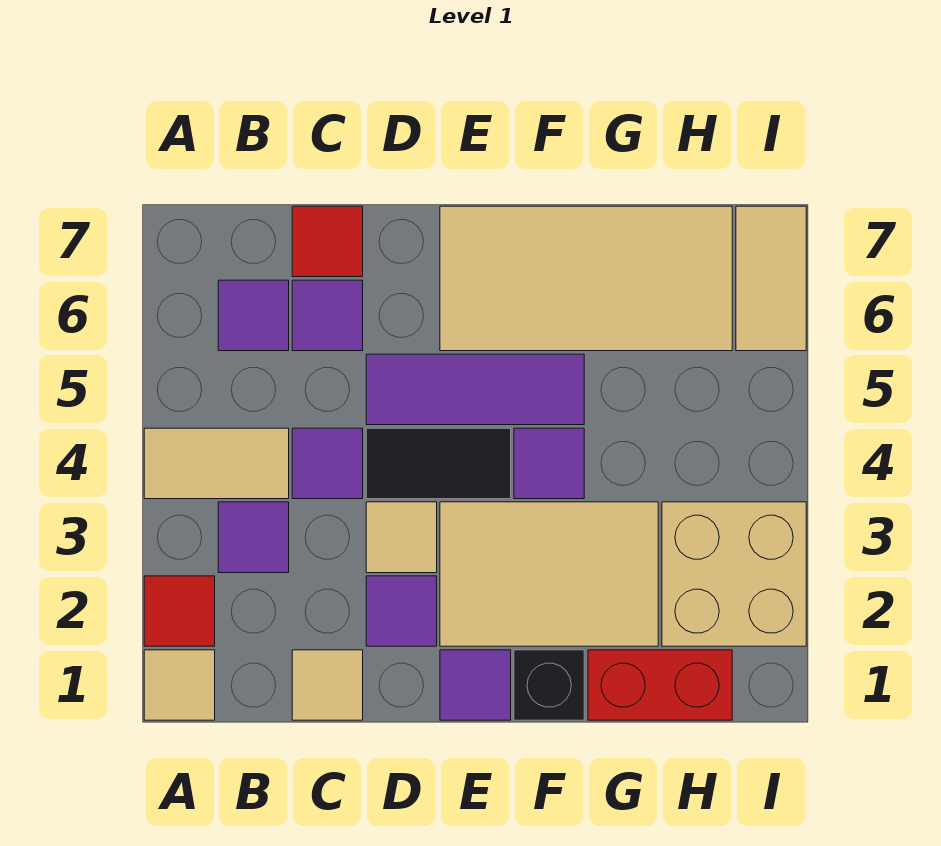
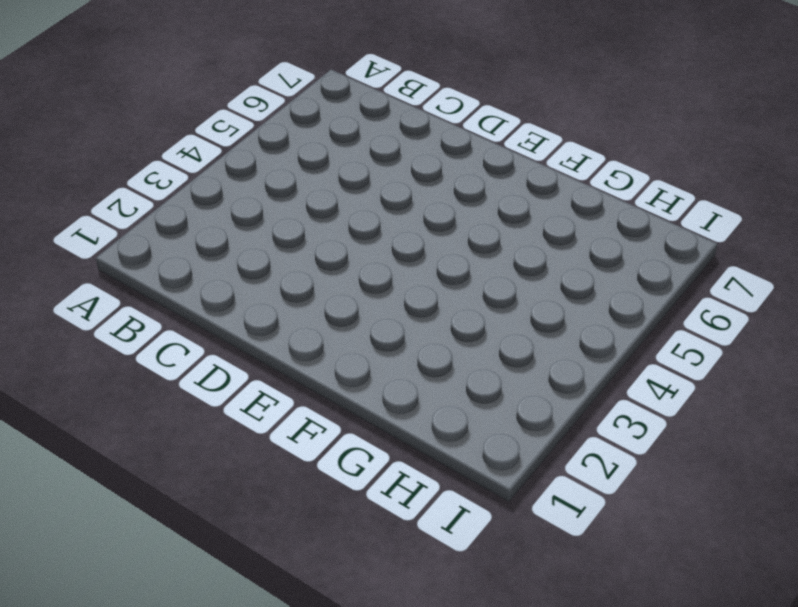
none -> tan 1x1 tile [144,650,215,720]
none -> red 1x1 tile [144,576,215,646]
none -> tan 1x2 tile [144,428,289,499]

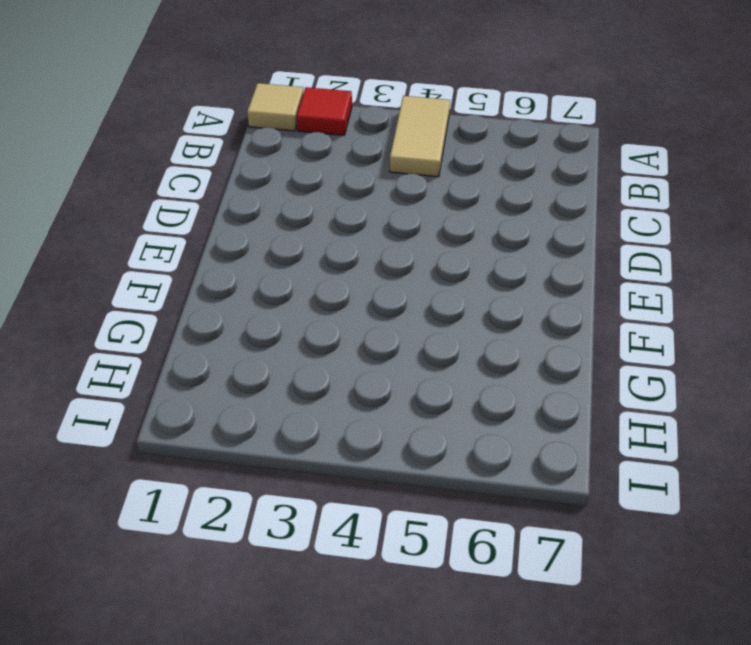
none -> purple 1x1 tile [218,502,289,573]
none -> purple 1x1 tile [218,280,289,351]
none -> tan 1x1 tile [292,650,363,720]

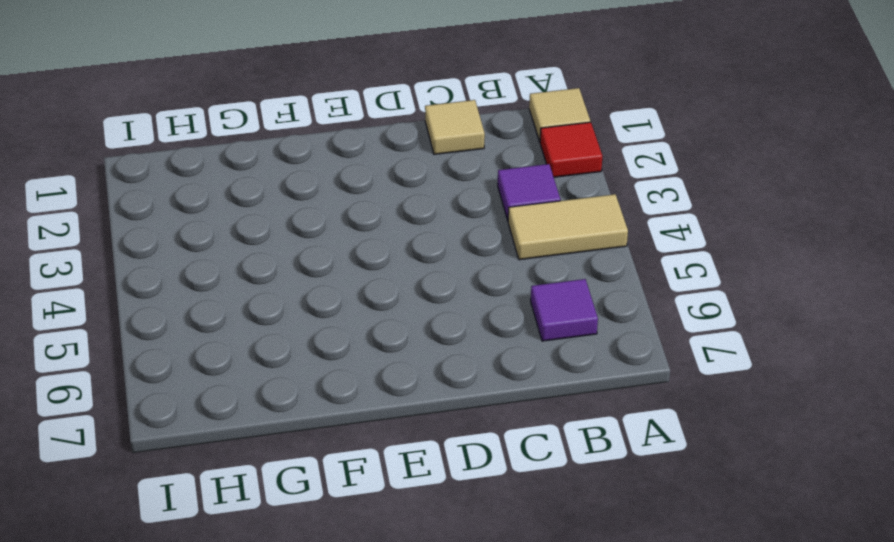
none -> purple 1x1 tile [292,428,363,499]
none -> purple 1x1 tile [292,280,363,351]
none -> red 1x1 tile [292,206,363,277]

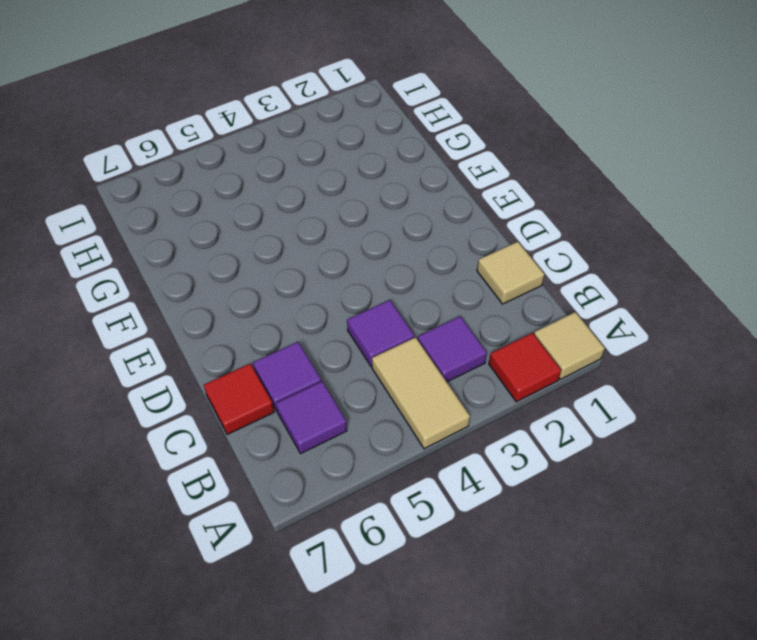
none -> purple 1x1 tile [366,576,437,646]
none -> tan 1x1 tile [366,502,437,573]
none -> black 1x2 tile [366,428,511,499]

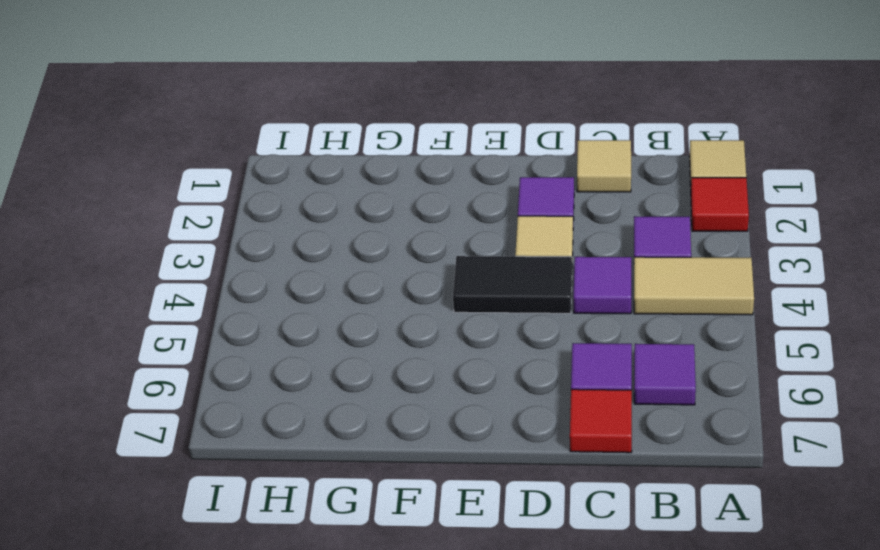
none -> purple 1x3 tile [366,354,584,425]
none -> purple 1x1 tile [440,650,511,720]
none -> tan 2x3 tile [440,502,658,646]

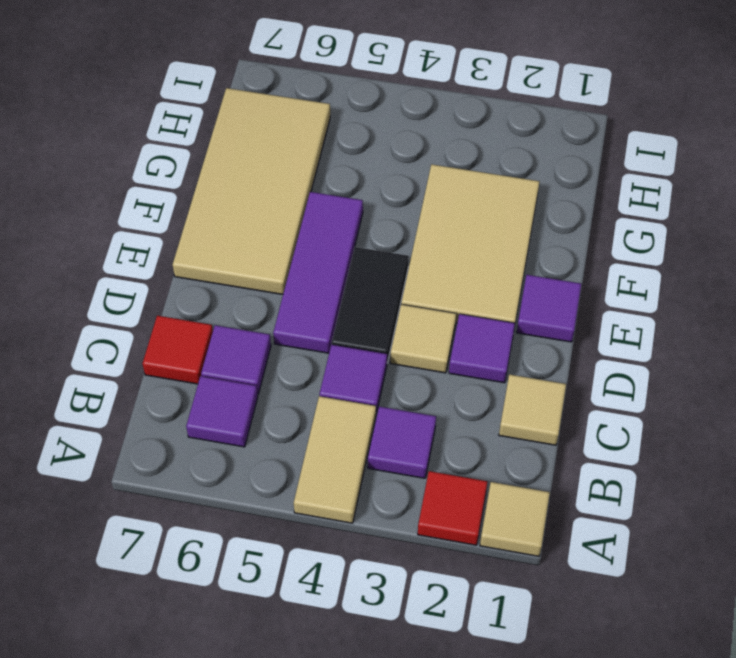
none -> black 1x1 brick [514,650,584,720]
none -> purple 1x1 tile [514,428,584,499]
none -> red 1x2 brick [588,650,732,720]

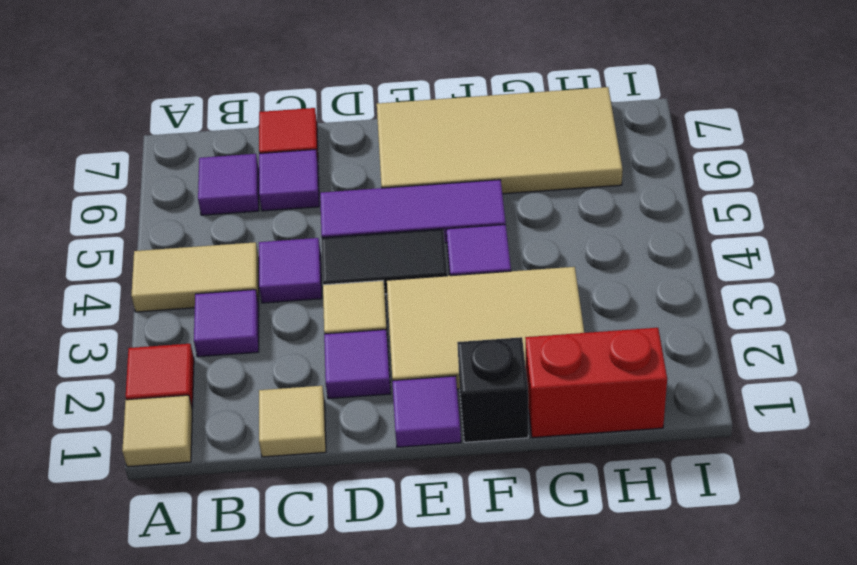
none -> tan 2x2 brick [662,502,806,646]
none -> tan 1x2 tile [736,206,806,351]

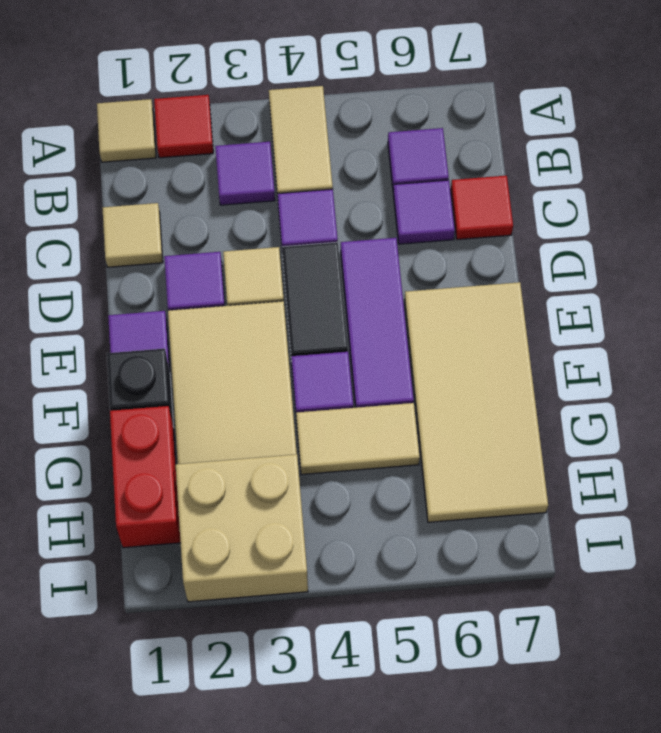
tan 1x2 tile [296,403,420,475] -> tan 1x2 tile moved to [736,206,806,351]

